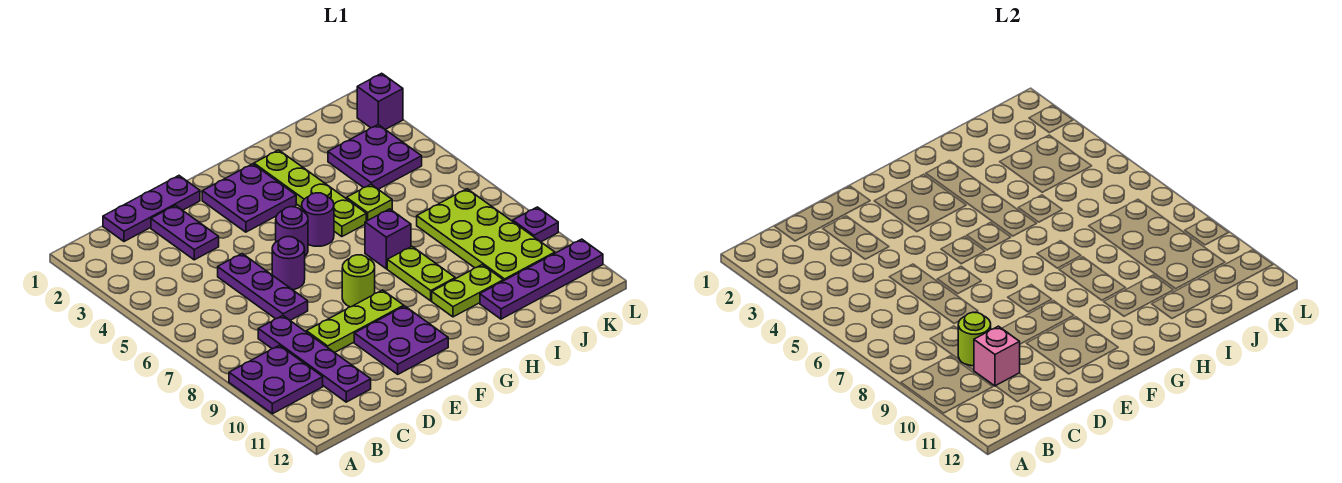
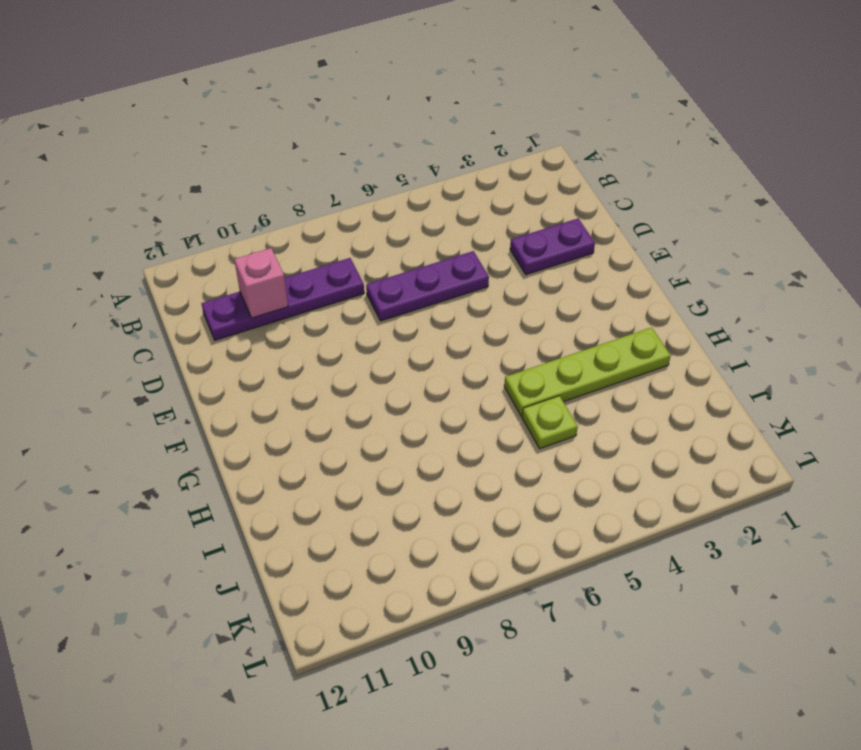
none -> purple 2x2 plate [229,345,323,414]
none -> purple 1x3 plate [103,176,200,242]
none -> lime 1x3 plate [306,290,404,353]

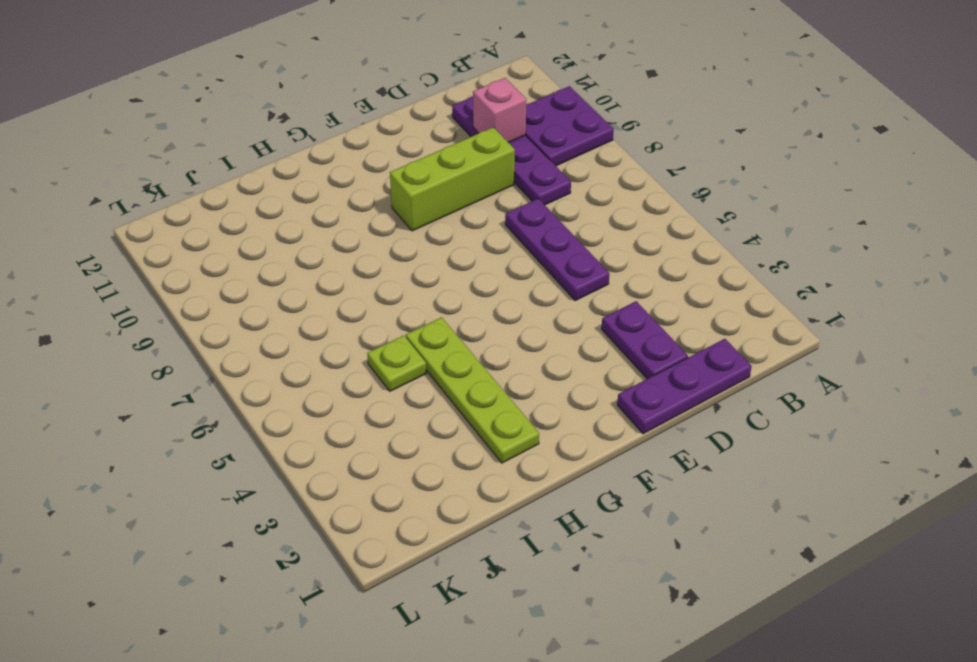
lime 1x3 brick [390,127,515,231] -> lime 1x3 plate [306,290,404,353]
none -> purple 1x1 round brick [272,237,305,290]
none -> purple 2x2 plate [354,306,448,374]
none -> purple 2x2 plate [202,164,296,232]

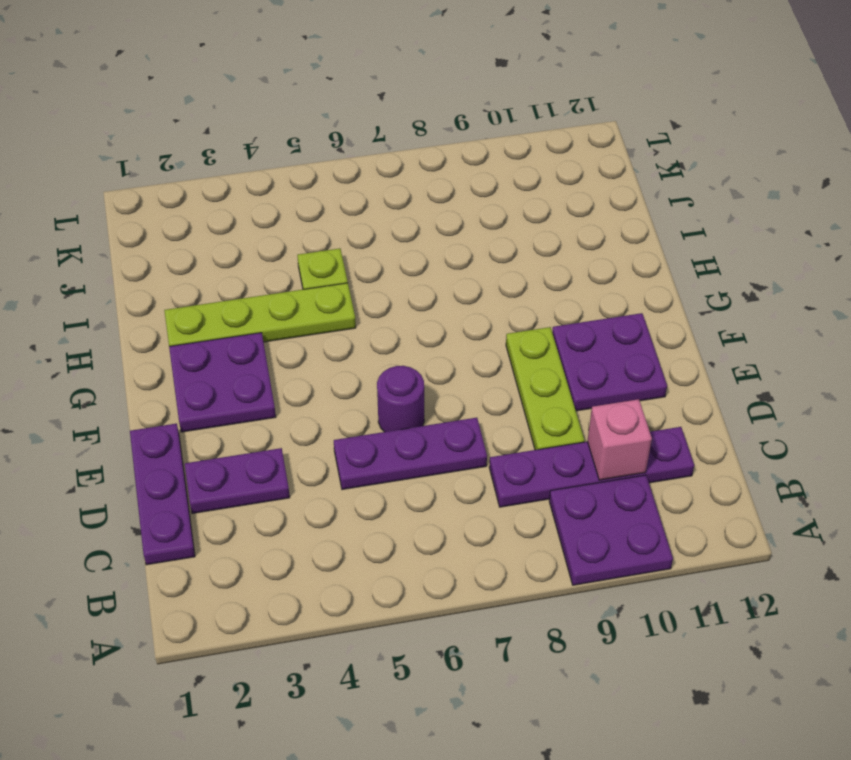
none -> purple 1x1 round brick [276,207,308,256]
none -> lime 1x1 round brick [342,255,375,307]
none -> purple 1x1 round brick [302,193,334,246]

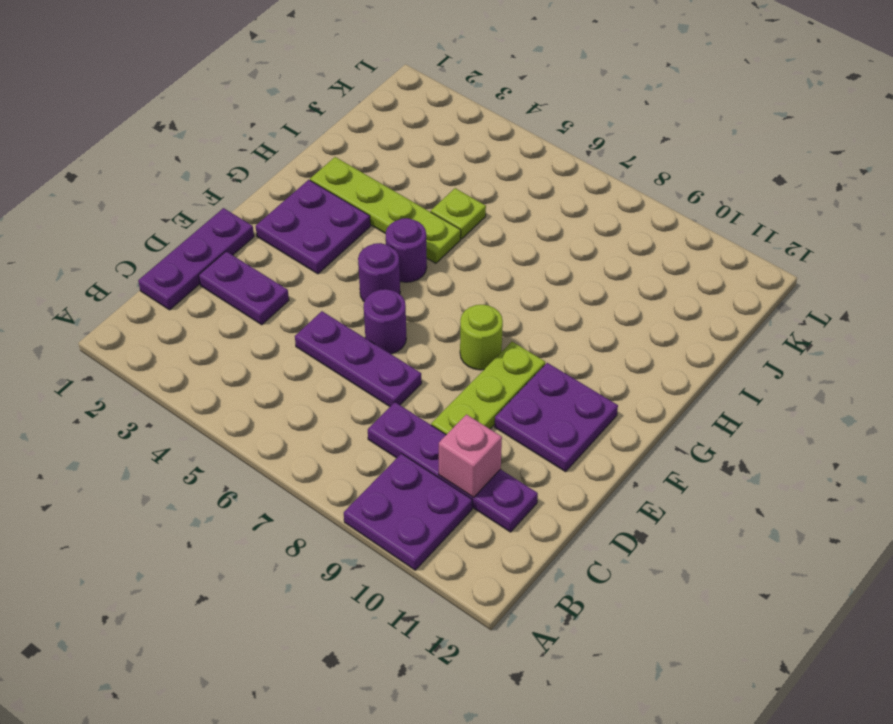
none -> purple 1x1 brick [365,209,411,269]
none -> lime 1x2 plate [387,246,455,301]
none -> lime 1x2 plate [432,265,503,317]

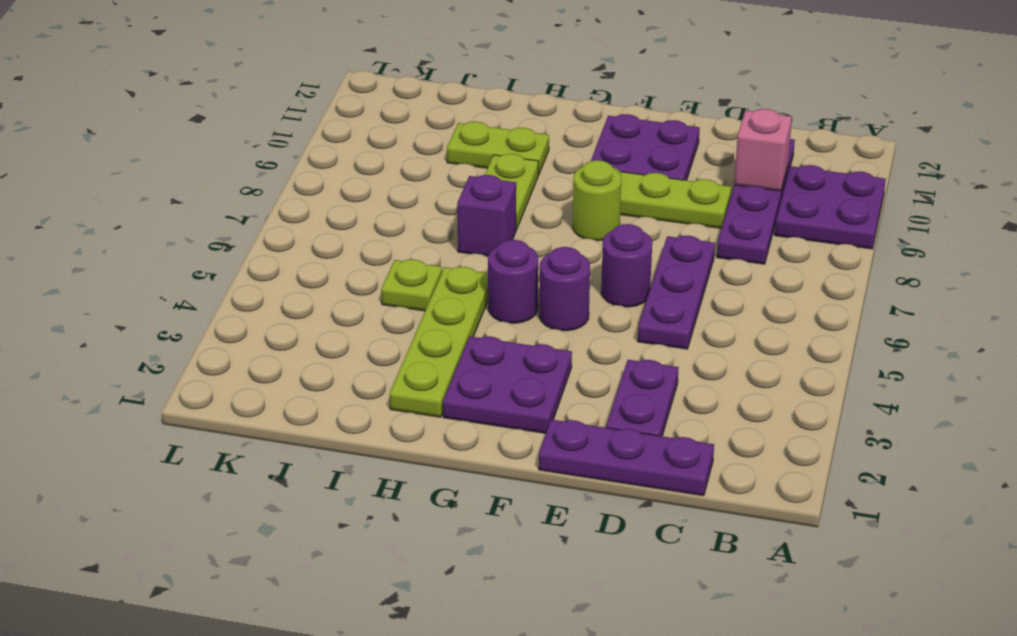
none -> purple 1x4 plate [480,239,603,319]
none -> purple 2x2 plate [328,125,422,189]
none -> lime 2x4 plate [417,189,555,281]

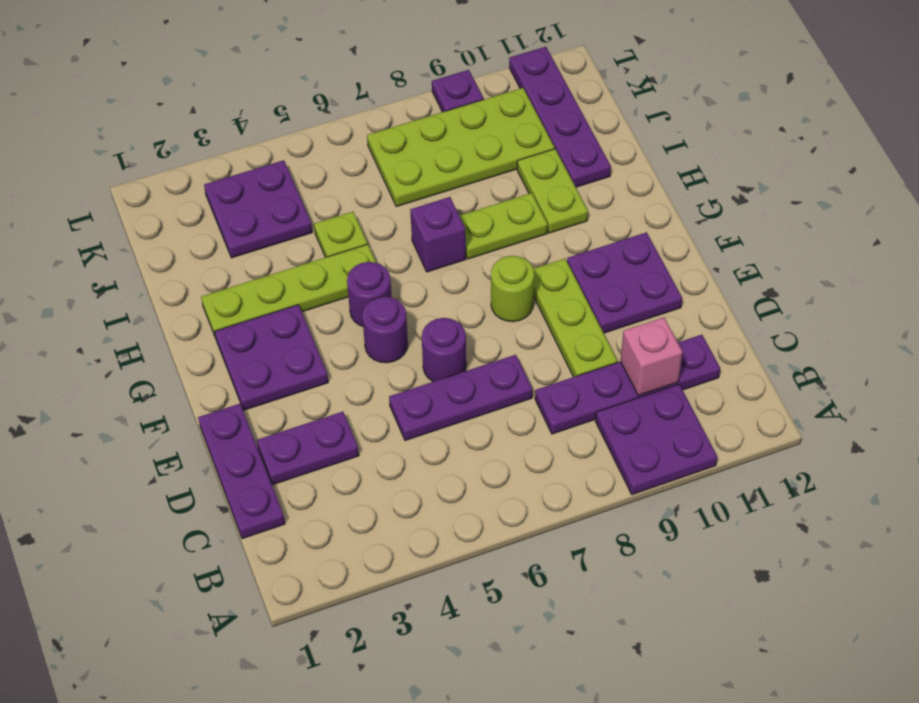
none -> purple 1x1 brick [357,73,403,130]
none -> lime 1x1 round brick [958,312,991,366]

